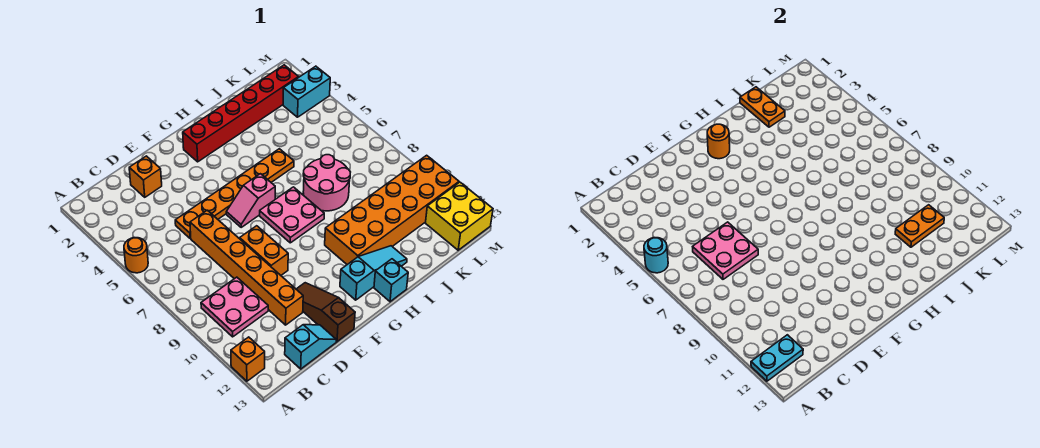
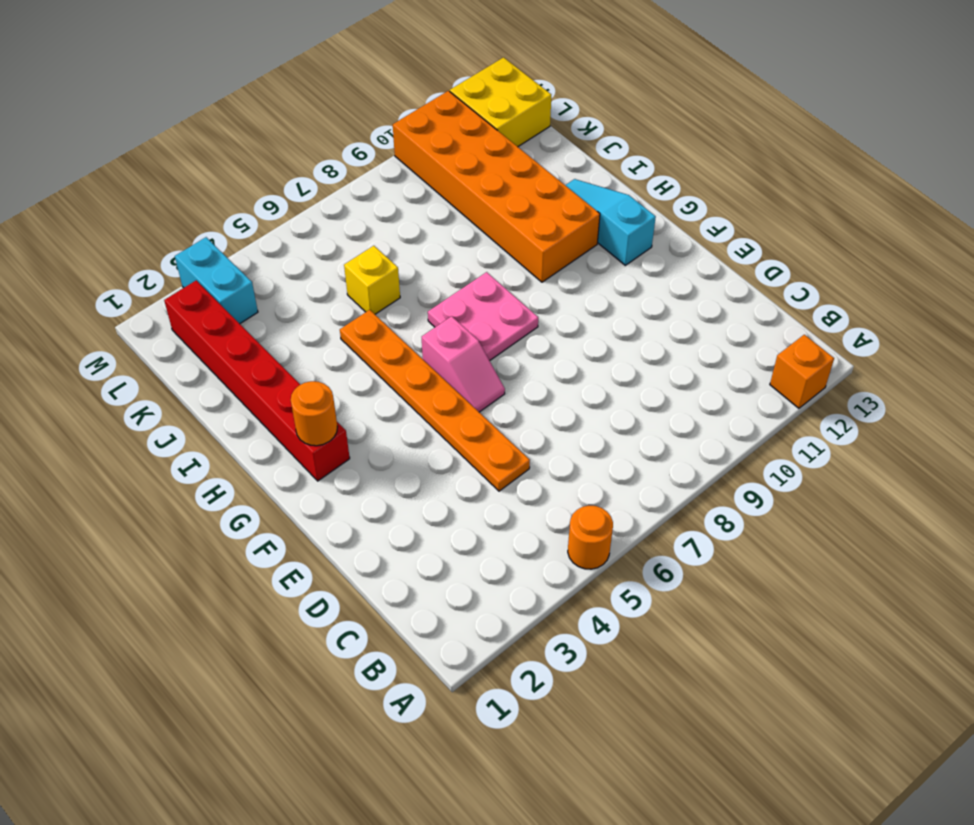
yellow 1x1 brick [344,246,400,314] -> none
none -> pink 2x2 plate [201,277,268,337]
none -> cyan 1x2 slope [285,325,336,369]
none -> orange 1x1 brick [129,156,162,197]

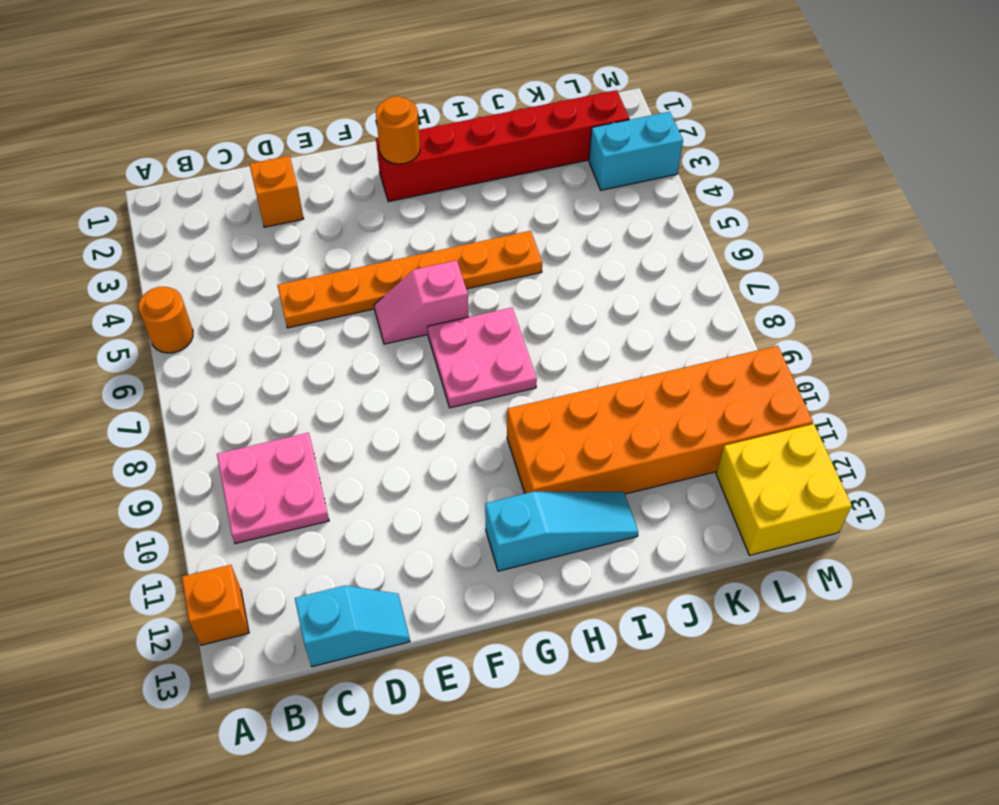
none -> orange 1x6 brick [190,210,303,325]
none -> orange 1x2 brick [240,226,288,275]
none -> brown 1x3 slope [296,283,355,342]

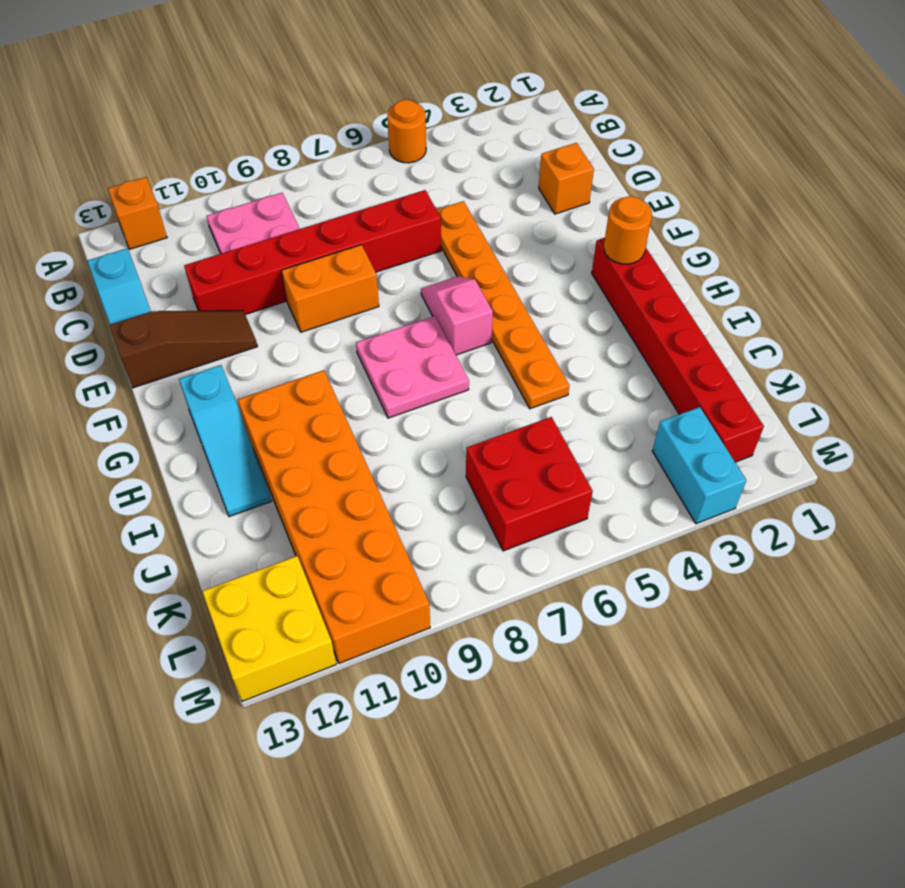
red 1x6 brick [184,190,441,315] -> orange 1x6 brick [190,210,303,325]
red 2x2 brick [466,417,593,551] -> none
none -> cyan 1x1 brick [374,259,408,302]
none -> pink 2x2 round brick [303,155,350,211]
none -> cyan 1x1 round brick [644,238,668,273]

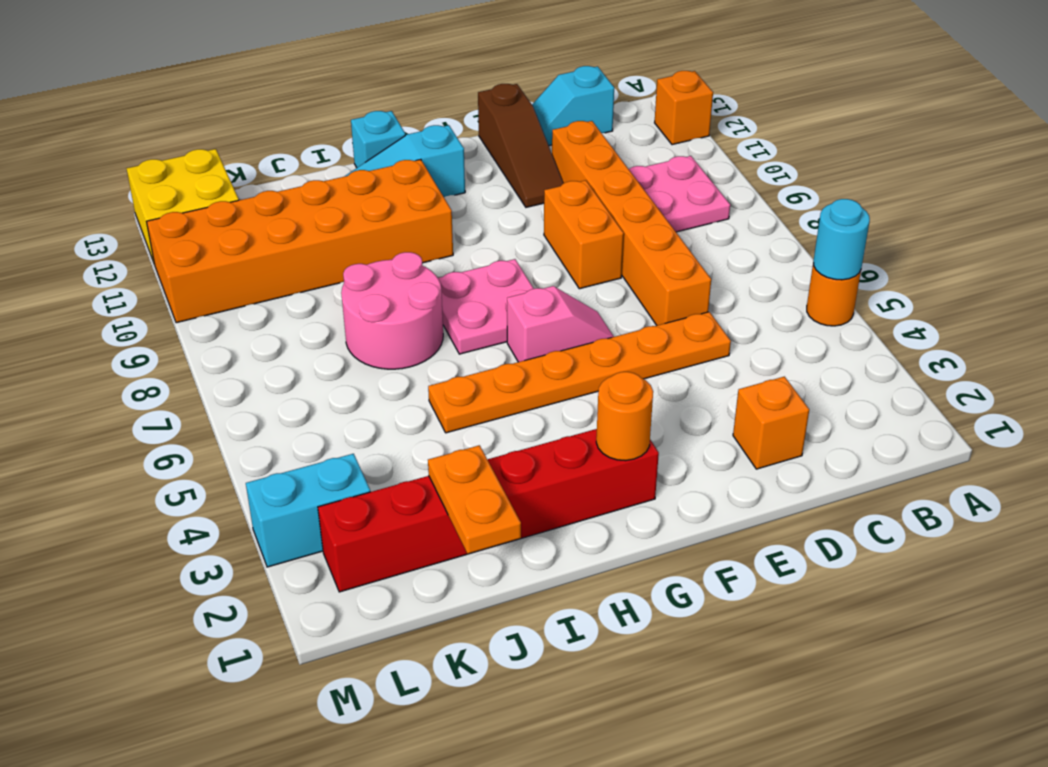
none -> cyan 1x2 plate [751,335,803,381]
none -> pink 2x2 plate [693,222,758,279]
none -> orange 1x2 plate [895,205,944,247]

